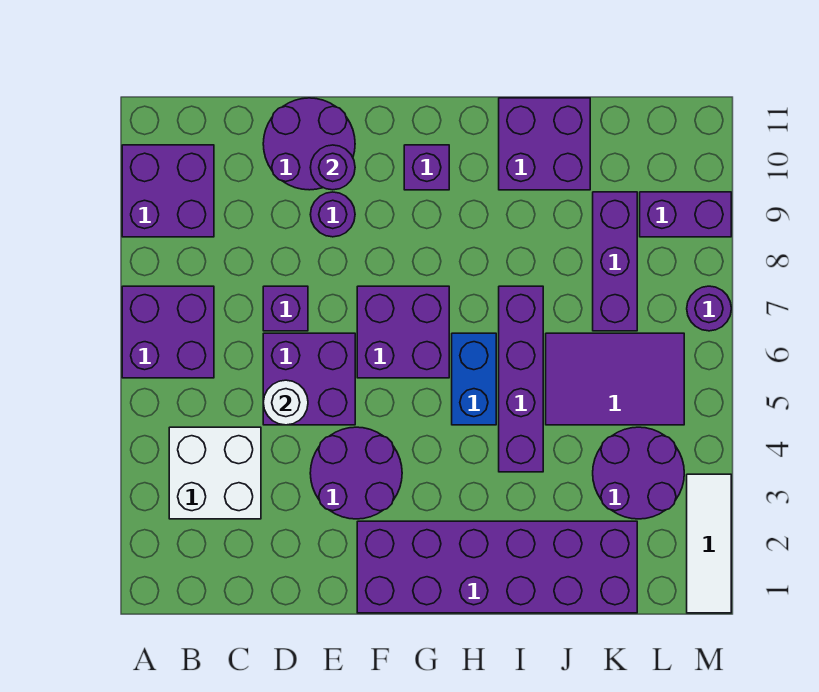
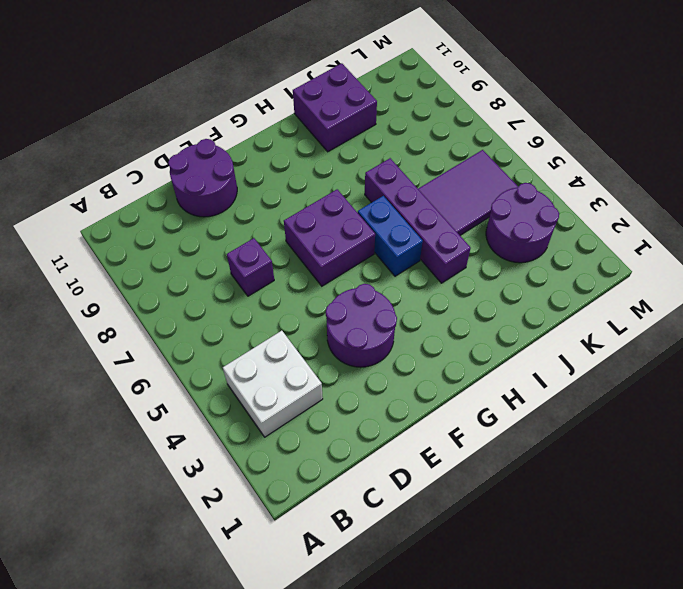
none -> purple 2x2 brick [122,286,214,378]
none -> purple 2x2 brick [122,145,214,237]
none -> purple 2x2 brick [263,333,355,425]

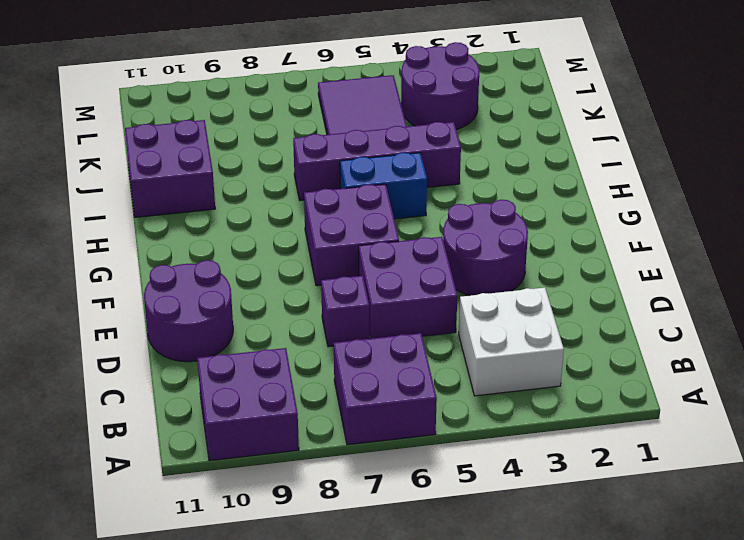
none -> purple 1x1 round brick [310,192,355,237]
none -> purple 2x6 brick [357,521,637,613]
none -> purple 1x1 brick [404,145,449,190]

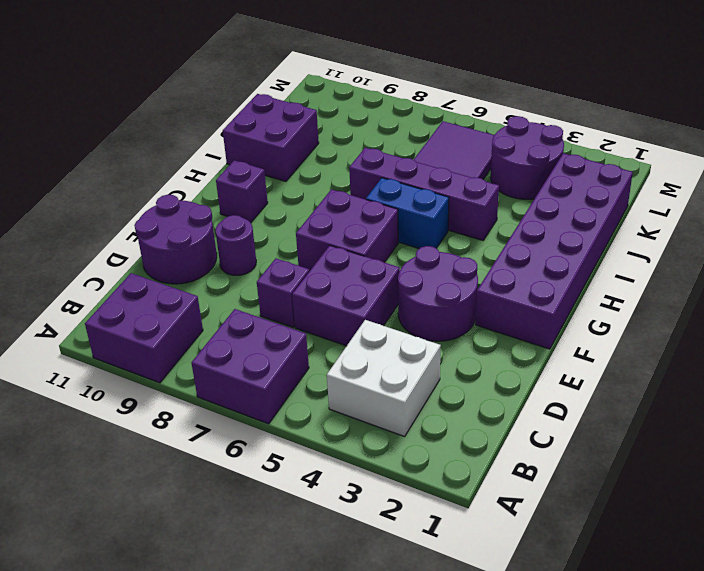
none -> purple 1x3 brick [593,192,637,331]
none -> purple 1x2 brick [640,192,731,237]
none -> white 1x3 tile [687,474,731,613]

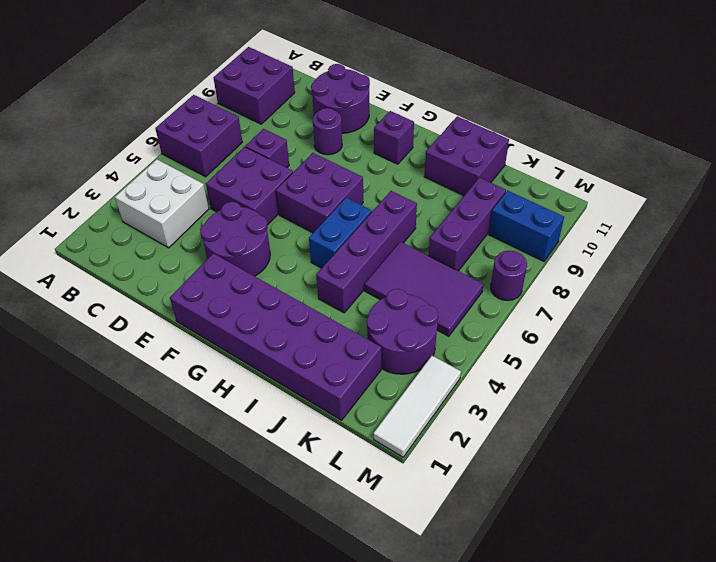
blue 1x2 brick [489,191,564,261] -> purple 1x2 brick [640,192,731,237]
none -> white 1x1 round brick [263,380,308,425]
none -> purple 1x1 round brick [310,145,355,190]

